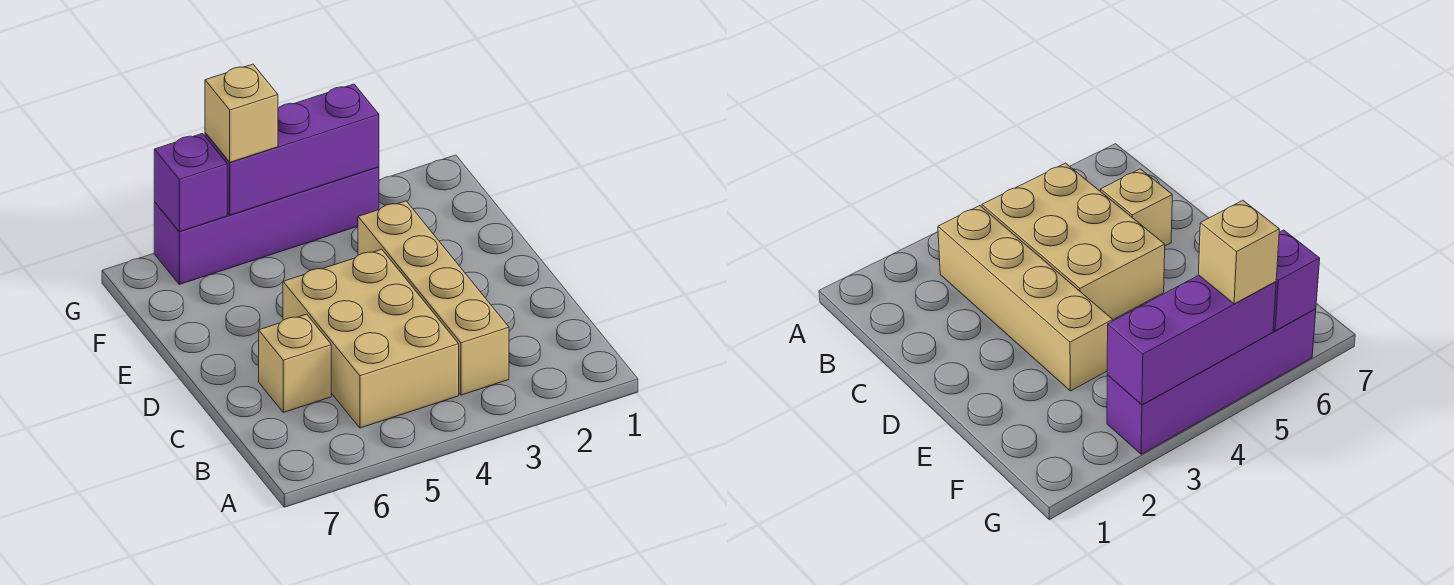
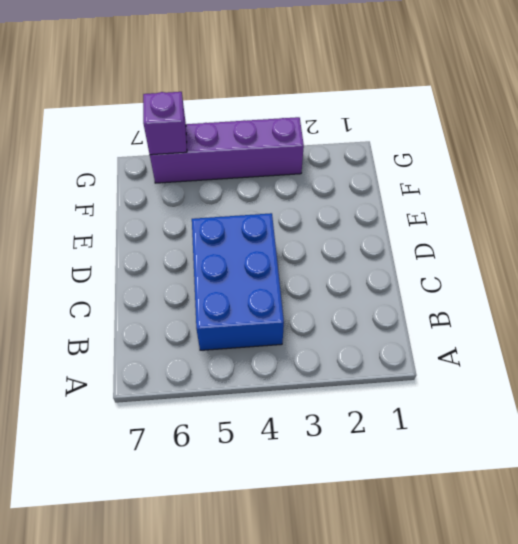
blue 2x3 brick [192,213,284,350] -> tan 2x3 brick [283,249,459,428]
none -> tan 1x4 brick [358,201,509,395]
none -> tan 1x1 brick [259,314,331,412]

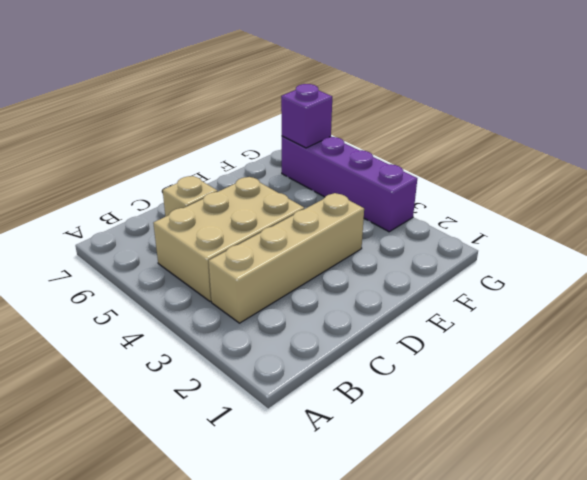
none -> purple 1x3 brick [205,84,379,215]
none -> tan 1x1 brick [205,64,278,162]

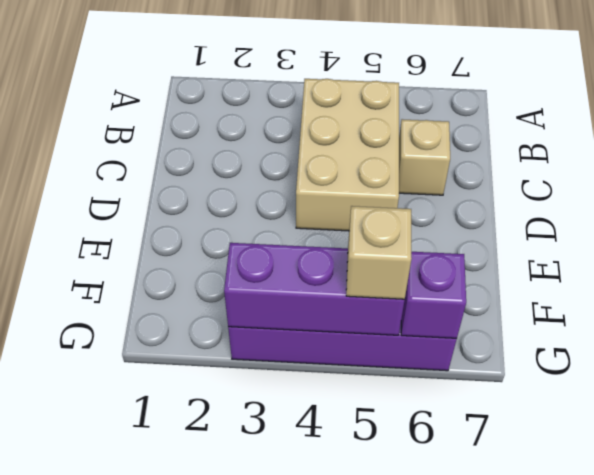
none -> tan 1x4 brick [358,201,509,395]

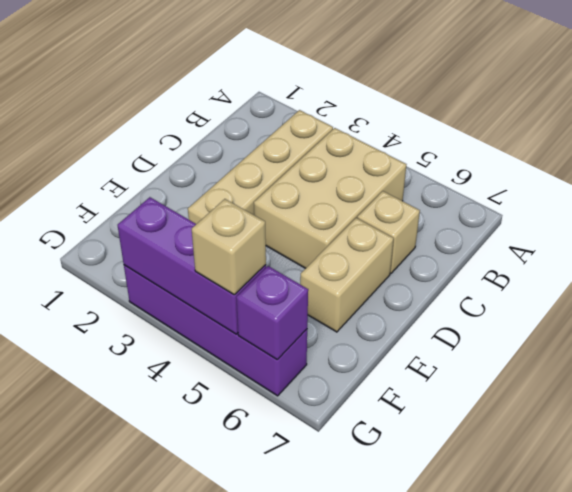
tan 1x2 brick [300,218,394,332] -> none

